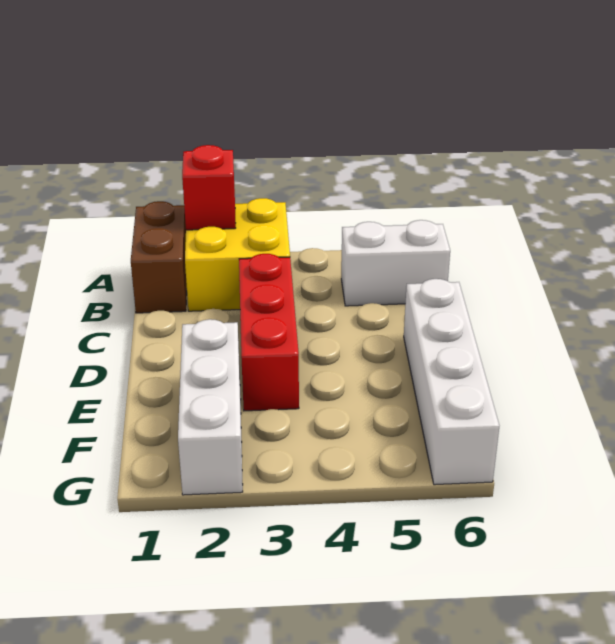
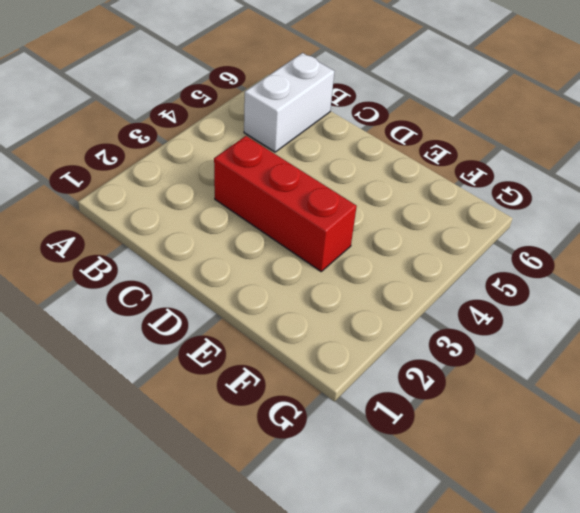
none -> brown 1x2 brick [131,201,187,313]
none -> yellow 2x2 brick [185,198,290,311]

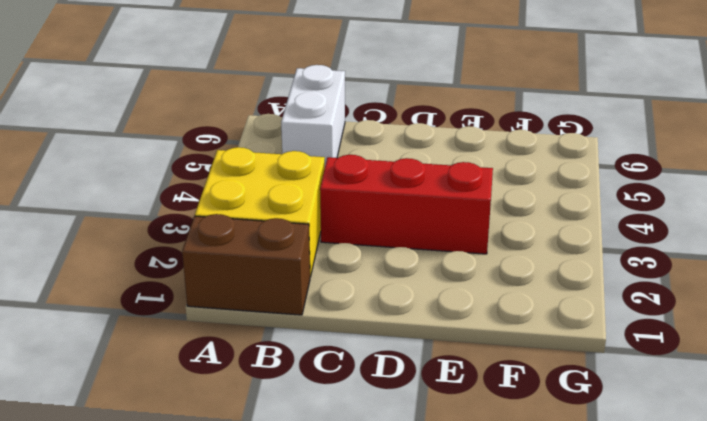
none -> white 1x4 brick [404,279,499,485]
none -> white 1x3 brick [178,319,243,495]

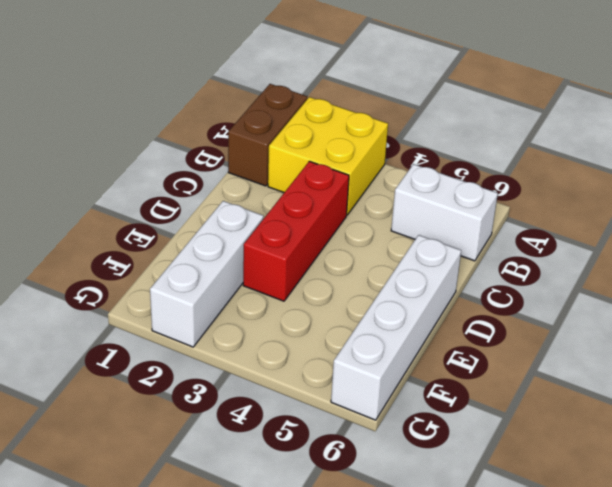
none -> red 1x1 brick [182,145,236,230]

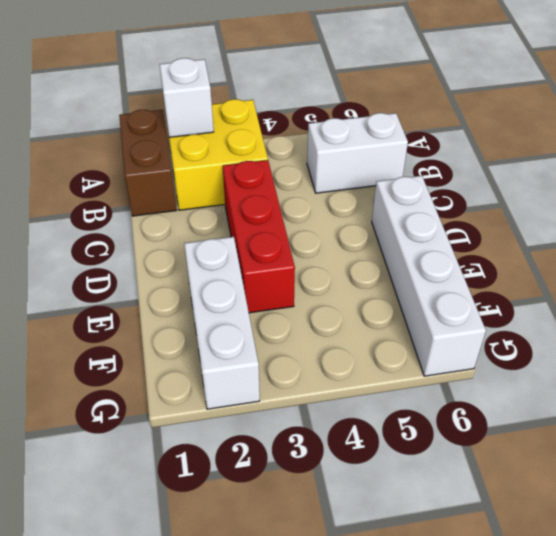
white 1x1 brick [159,58,214,137] -> red 1x1 brick [182,145,236,230]

